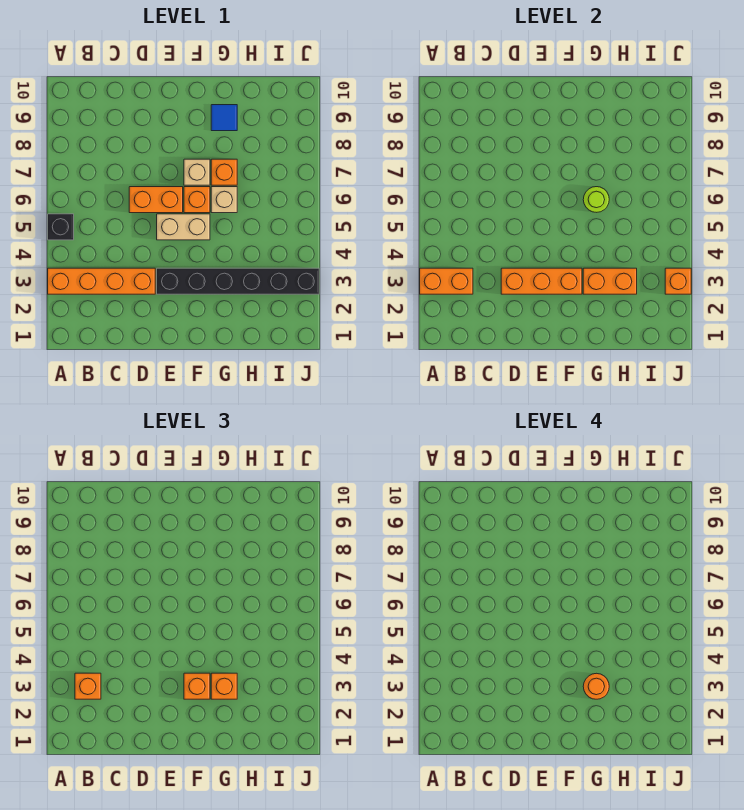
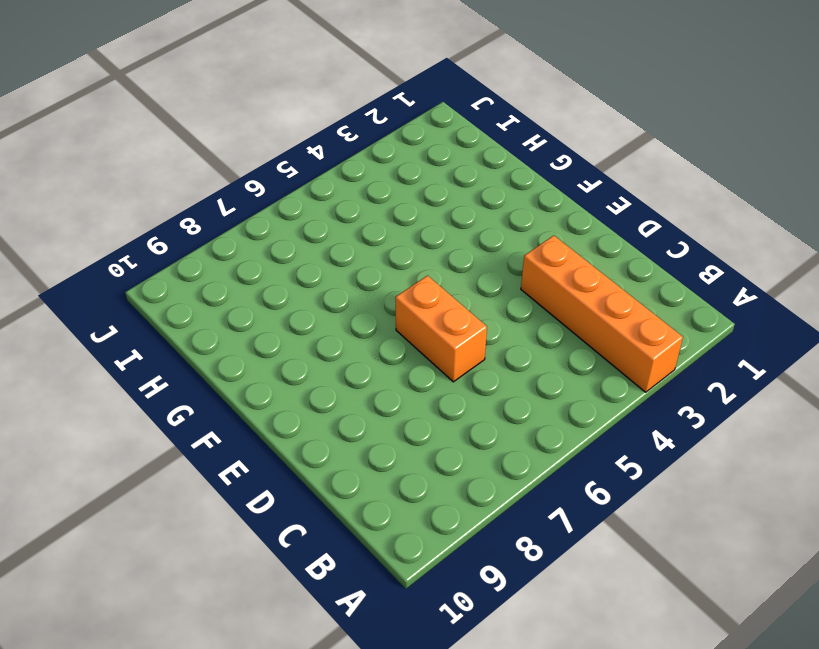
none -> black 1x1 brick [48,214,74,240]
none -> black 1x6 brick [157,268,319,294]
none -> tan 1x2 brick [157,214,210,240]

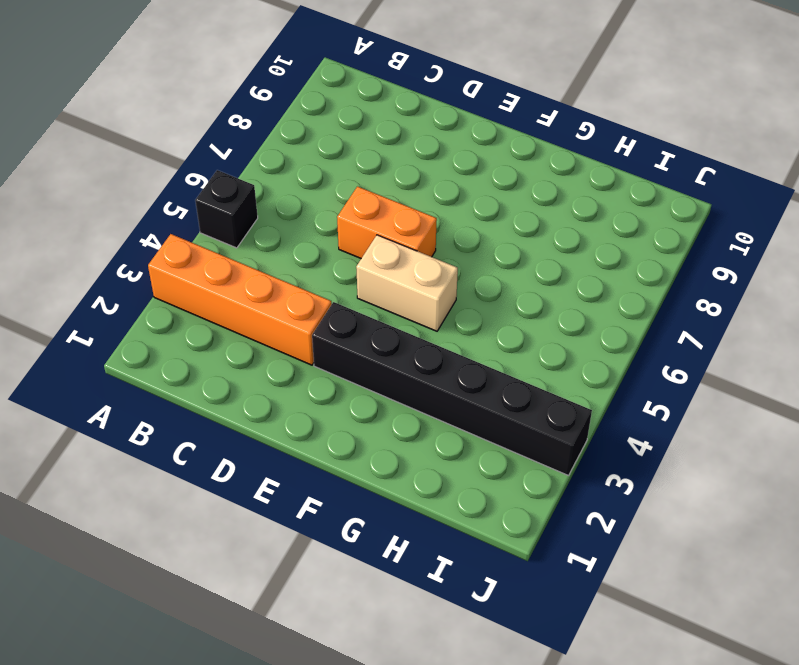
none -> orange 1x1 brick [184,187,210,213]
none -> tan 1x1 brick [184,159,210,185]
none -> tan 1x1 brick [211,187,237,213]

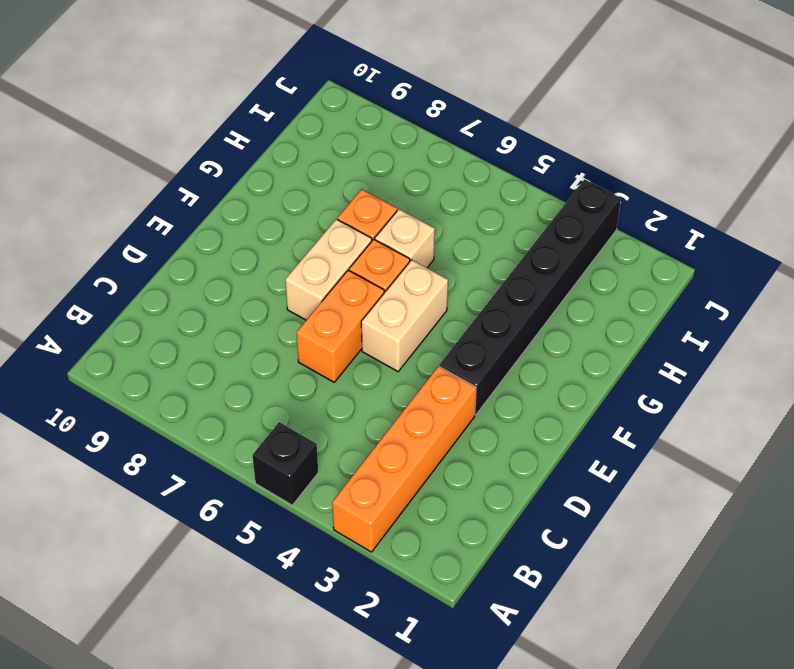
tan 1x2 brick [285,219,372,320] -> tan 1x1 brick [184,159,210,185]
none -> blue 1x1 tile [211,105,237,131]
none -> orange 1x2 brick [420,268,473,294]
none -> orange 1x3 brick [501,268,582,294]

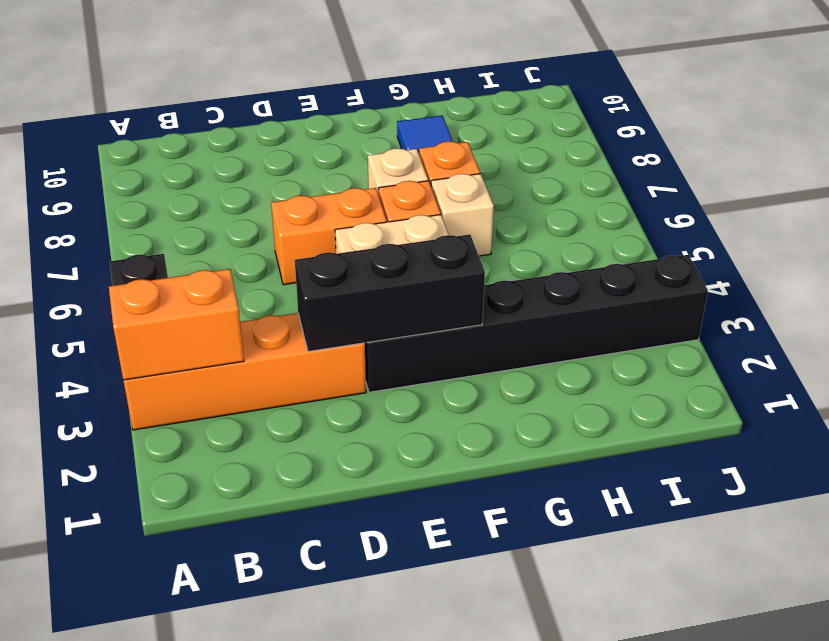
black 1x3 brick [295,235,485,352] -> orange 1x3 brick [501,268,582,294]
none -> orange 1x2 brick [583,268,637,294]
none -> lime 1x1 round brick [583,187,609,212]
none -> orange 1x1 brick [665,268,691,294]

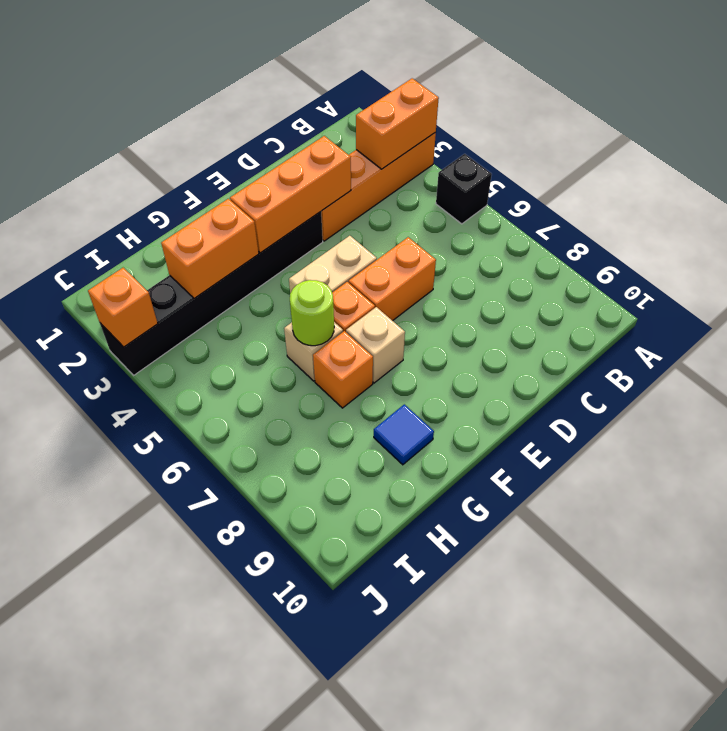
none -> orange 1x1 brick [75,673,101,699]
none -> orange 1x1 brick [184,673,210,699]
none -> orange 1x1 brick [211,673,237,699]

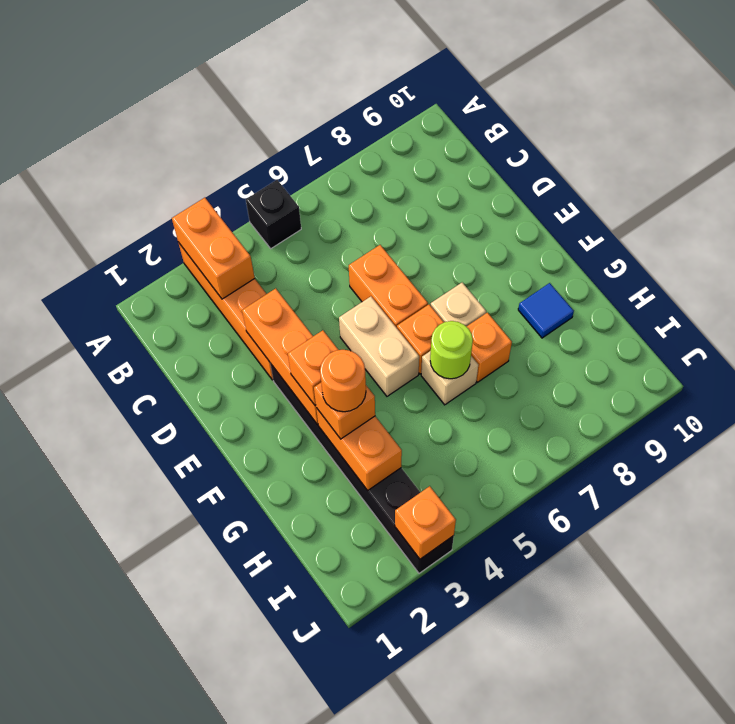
none -> orange 1x1 brick [75,673,101,699]

